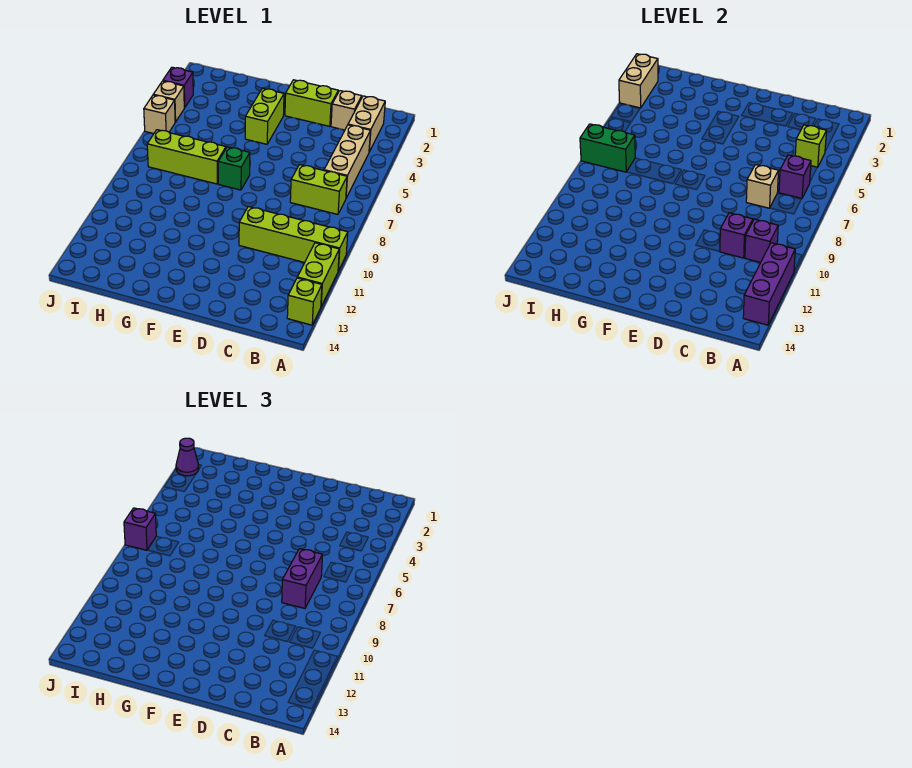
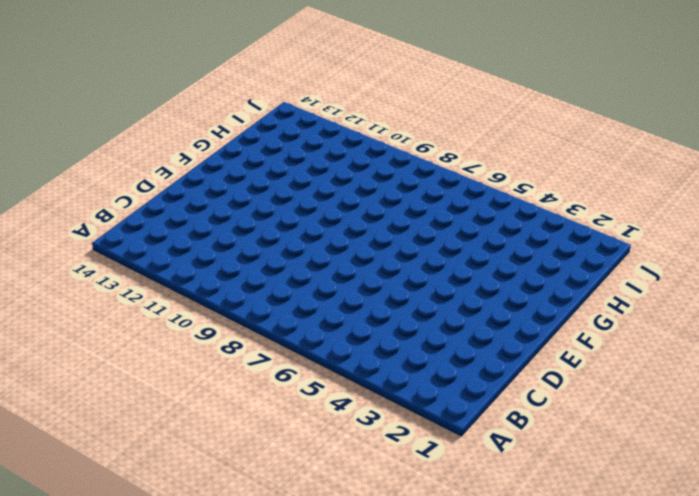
none -> lime 1x4 brick [239,207,348,271]
none -> lime 1x2 brick [297,243,339,306]
none -> lime 1x1 brick [287,278,322,325]

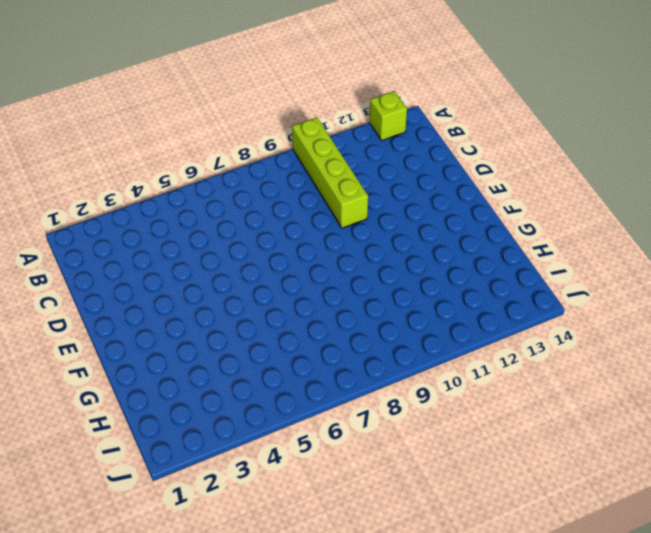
none -> lime 1x2 brick [297,243,339,306]
none -> tan 1x2 brick [348,96,385,152]
none -> tan 1x3 brick [324,125,370,198]

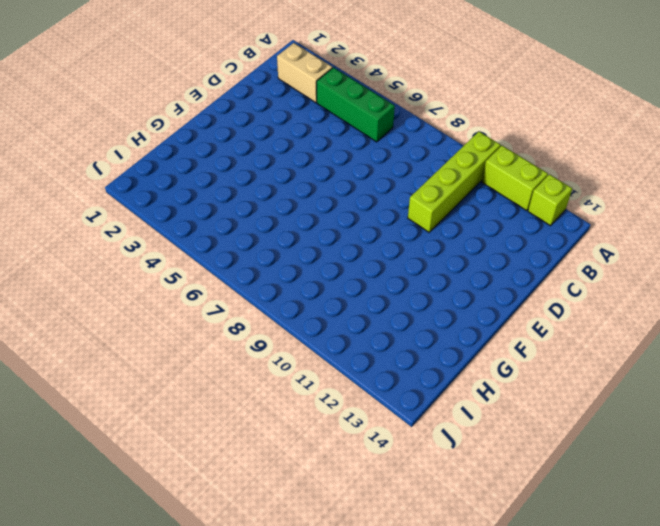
green 1x3 brick [317,68,395,142] -> tan 1x3 brick [324,125,370,198]
none -> lime 1x2 brick [290,165,347,214]
none -> tan 1x1 brick [331,91,362,130]
none -> lime 1x2 brick [285,80,338,126]

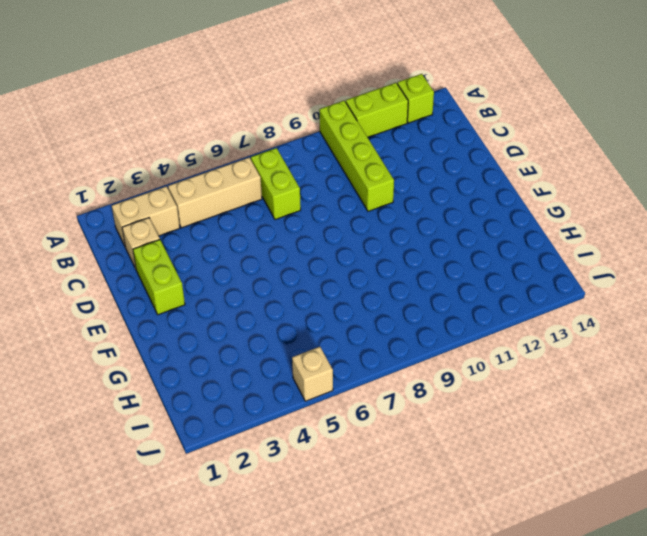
none -> lime 1x2 brick [245,88,284,144]
none -> green 1x1 brick [218,147,250,190]
none -> lime 1x3 brick [147,130,226,184]

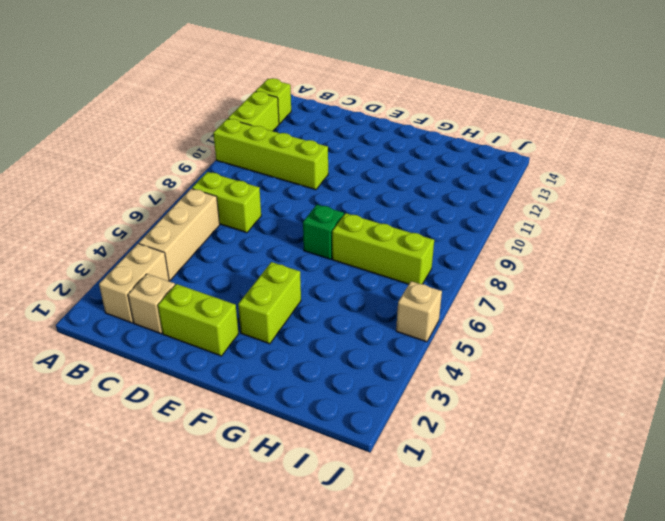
none -> purple 1x1 brick [163,67,193,108]
none -> tan 1x1 brick [153,81,184,122]
none -> purple 1x3 brick [743,243,795,325]

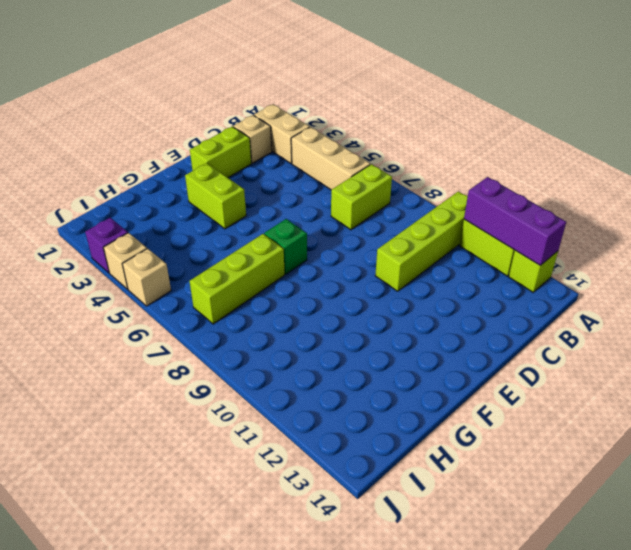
none -> lime 1x1 brick [795,125,826,167]
none -> purple 1x1 brick [779,155,811,198]
none -> purple 1x1 brick [745,219,778,263]

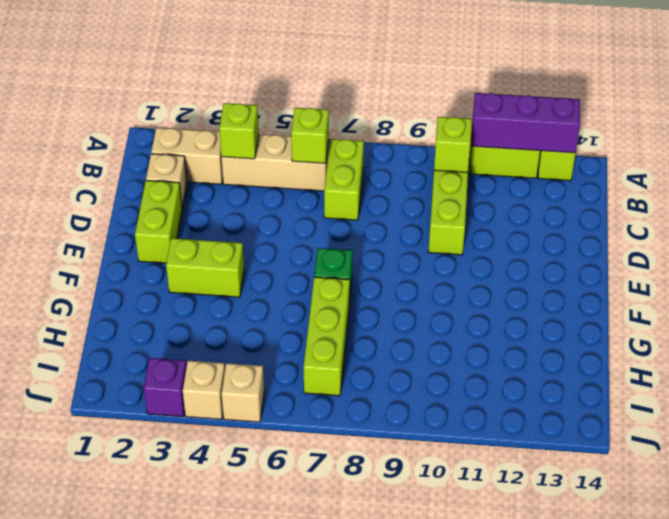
lime 1x1 brick [291,108,329,163] -> purple 1x1 brick [779,155,811,198]
lime 1x1 brick [434,117,472,173] -> purple 1x1 brick [745,219,778,263]
none -> tan 1x1 brick [746,165,778,208]
none -> purple 1x1 brick [720,213,753,258]
none -> green 1x2 brick [580,124,635,172]

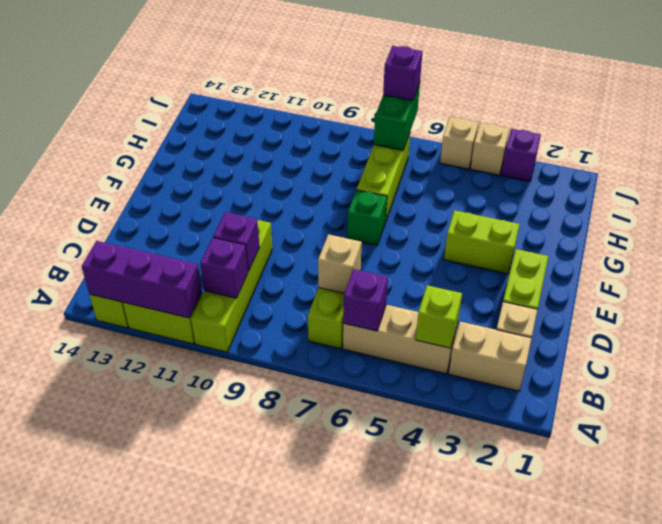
none -> tan 1x2 brick [619,54,658,108]
none -> purple 1x2 brick [282,549,322,608]
none -> purple 1x1 cone [176,438,199,476]

